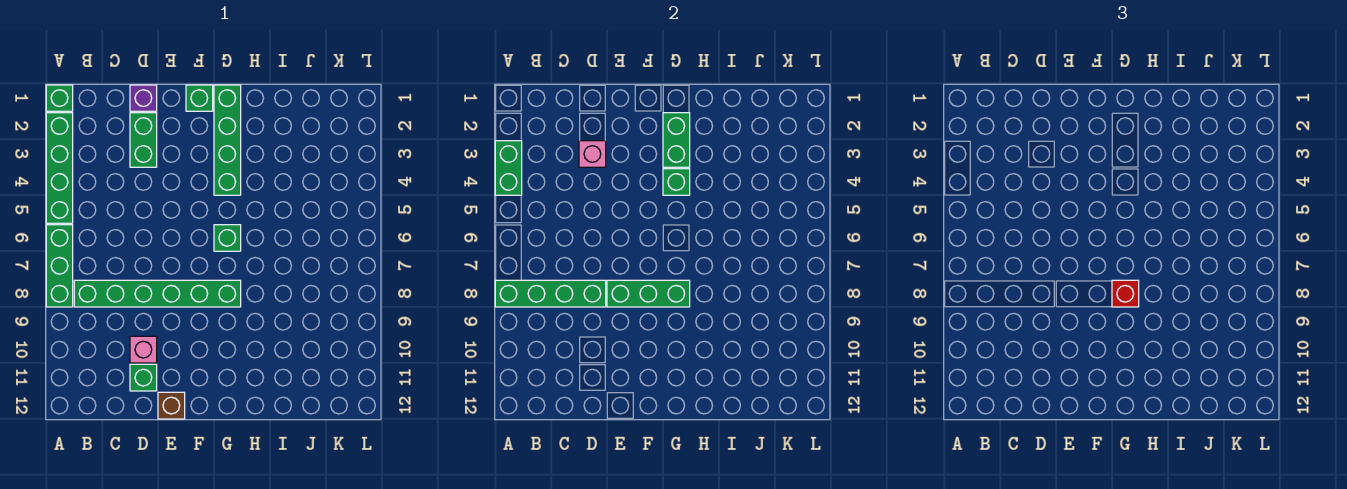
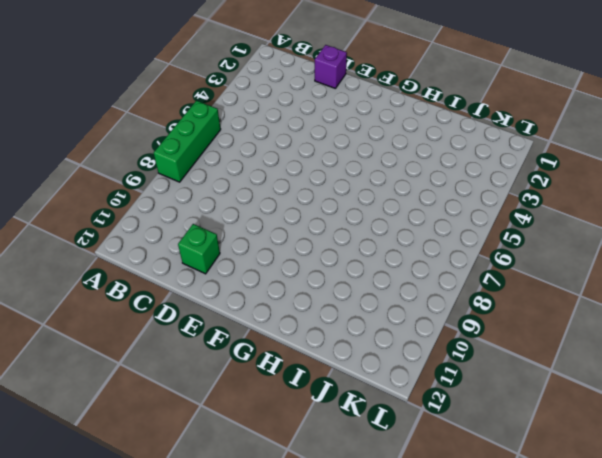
none -> green 1x1 brick [46,85,73,111]
none -> green 1x4 brick [46,113,73,223]
none -> green 1x6 brick [74,280,241,307]

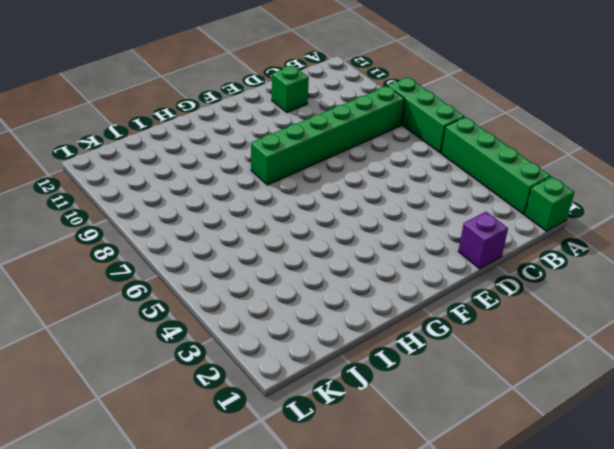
none -> green 1x2 brick [130,113,157,167]
none -> pink 1x1 brick [130,336,157,363]
none -> brown 1x1 brick [158,392,185,419]

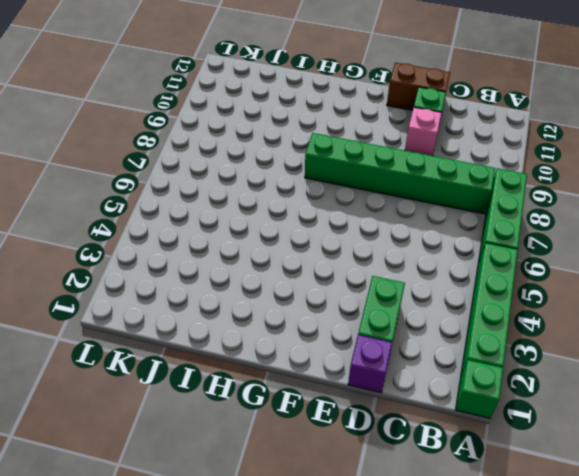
brown 1x2 brick [387,63,450,110] -> brown 1x1 brick [158,392,185,419]
none -> green 1x1 brick [186,85,213,111]
none -> green 1x4 brick [214,85,241,195]
none -> green 1x1 brick [214,225,241,251]

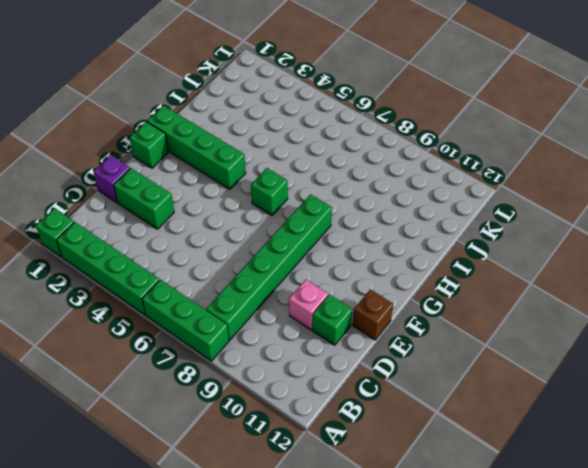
none -> green 1x2 brick [495,141,522,195]
none -> green 1x4 brick [495,280,606,307]
none -> pink 1x1 brick [579,141,606,167]

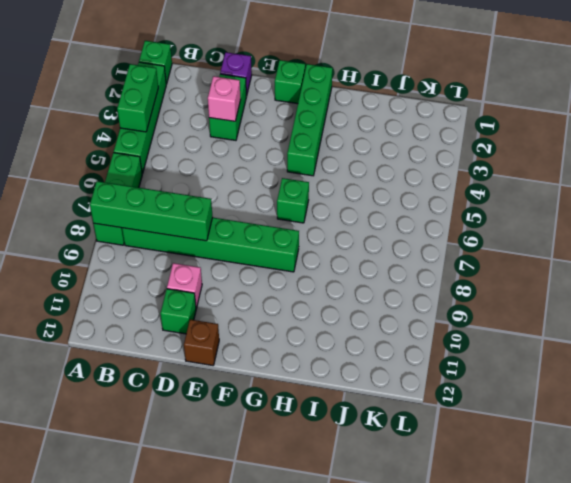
none -> green 1x3 brick [607,280,690,307]
none -> green 1x2 brick [663,113,690,167]
none -> green 1x1 brick [663,169,690,195]

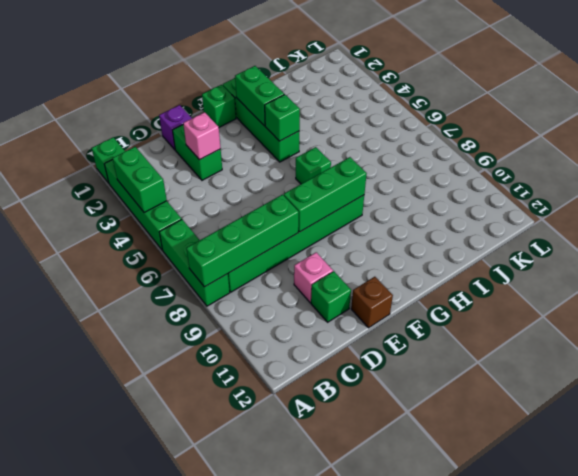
none -> red 1x1 brick [1112,280,1139,307]

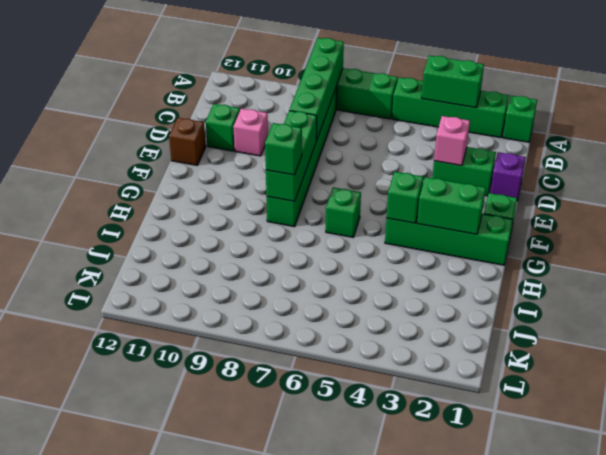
green 1x1 brick [265,123,302,175] -> red 1x1 brick [1112,280,1139,307]

